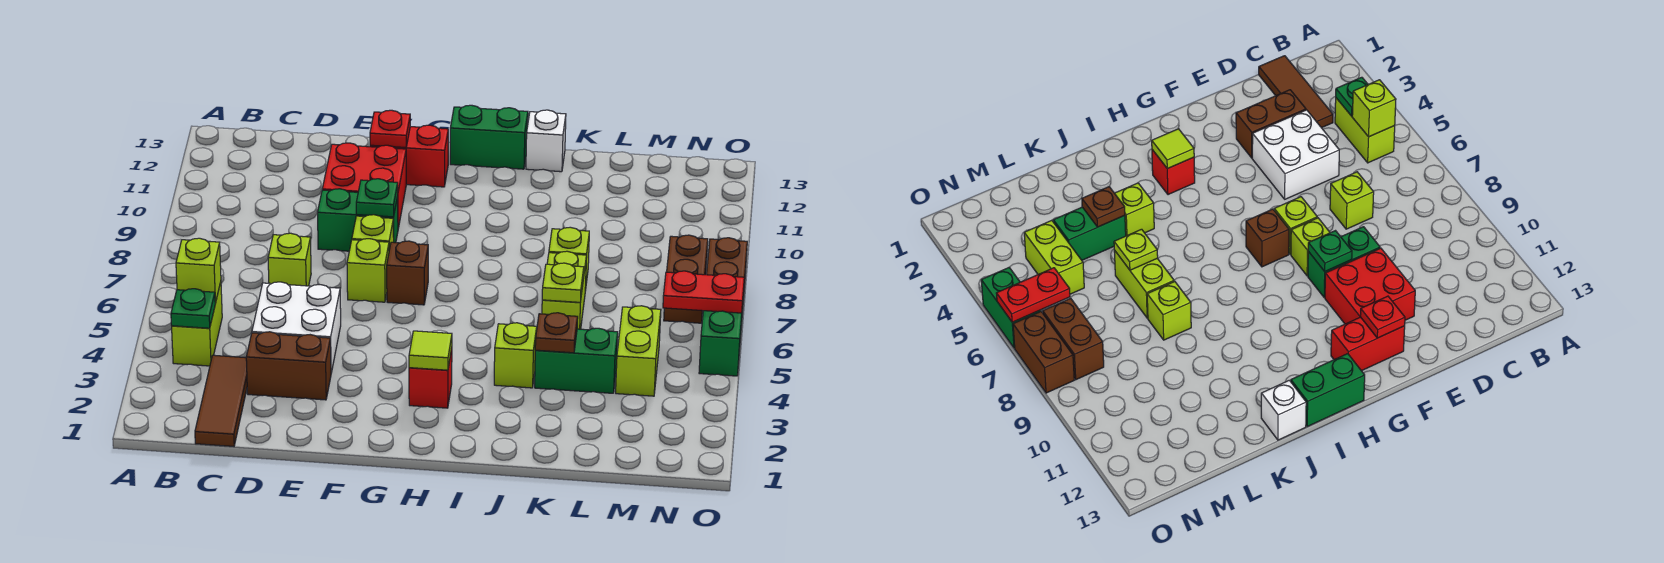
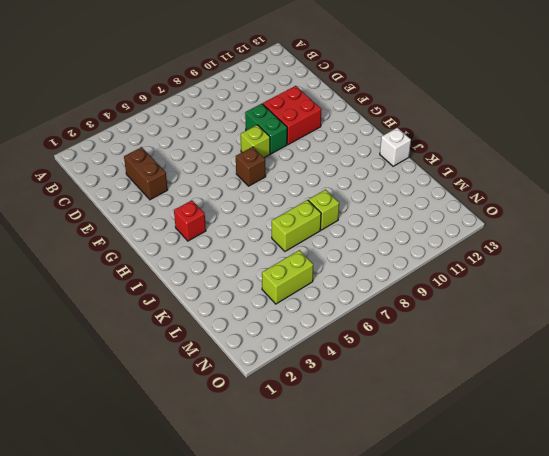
none -> lime 1x2 brick [172,282,222,366]
none -> brown 1x3 tile [195,355,247,446]
none -> white 2x2 brick [252,282,341,373]
none -> lime 1x1 brick [268,233,311,286]

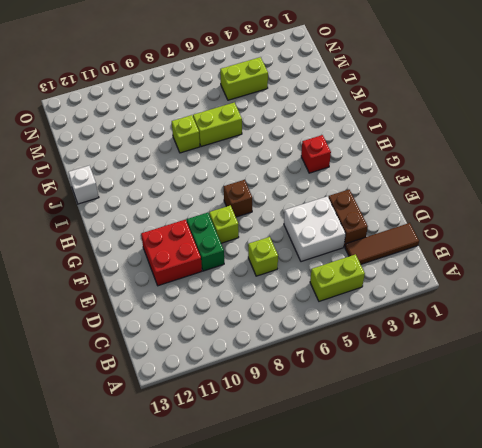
none -> lime 1x1 brick [347,239,389,302]
none -> red 1x2 brick [370,125,448,187]
none -> green 1x2 brick [450,105,528,169]
none -> lime 1x1 brick [494,323,537,388]

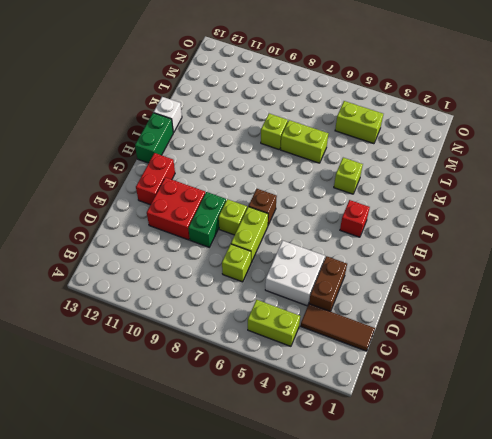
lime 1x2 brick [231,206,268,262] -> lime 1x1 brick [347,239,389,302]
none -> green 1x2 brick [535,328,618,393]
none -> brown 1x2 brick [664,235,708,323]
none -> green 1x2 brick [699,304,743,376]
none -> brown 1x2 brick [707,238,747,313]

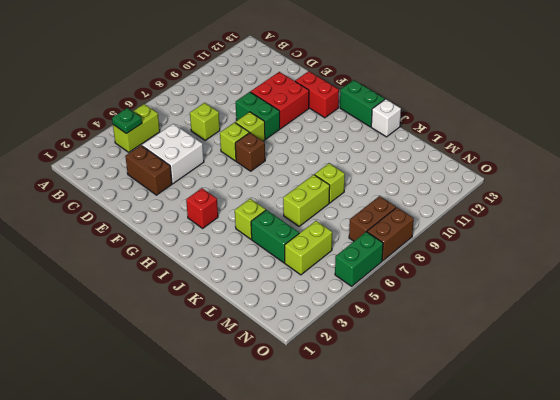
none -> brown 1x3 tile [195,355,247,446]
none -> lime 1x1 brick [176,238,221,303]
none -> green 1x1 plate [356,179,398,217]
none -> red 1x1 plate [370,110,410,148]

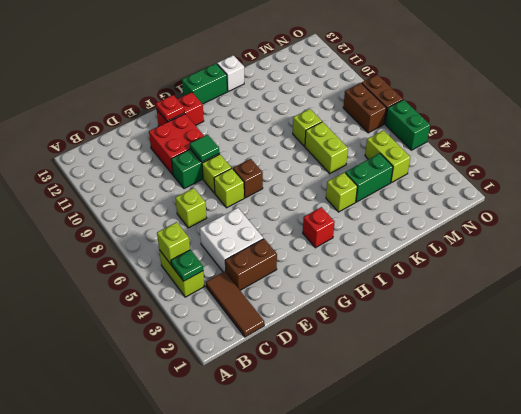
green 1x1 tile [190,135,219,162] -> green 1x1 plate [356,179,398,217]
none -> lime 1x1 tile [409,331,452,370]
none -> brown 1x1 plate [535,313,578,353]
none -> lime 1x1 plate [542,263,584,302]
none -> red 1x2 plate [663,271,744,313]

